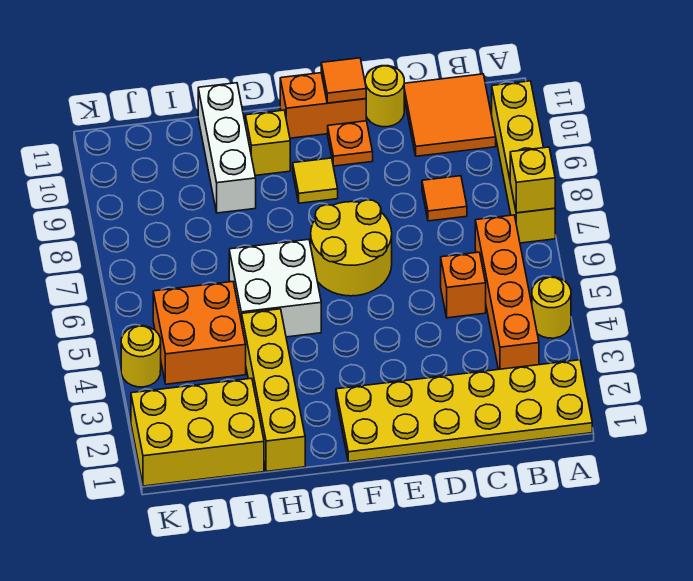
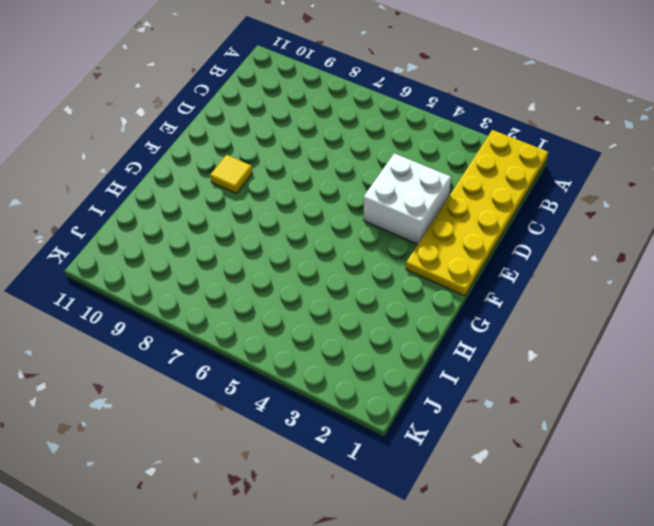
white 2x2 brick [364,153,451,244] -> white 2x2 brick moved to [229,239,321,337]
none -> yellow 1x1 round brick [532,277,571,338]
none -> yellow 1x4 brick [492,81,555,243]
none -> orange 1x4 brick [475,215,539,369]

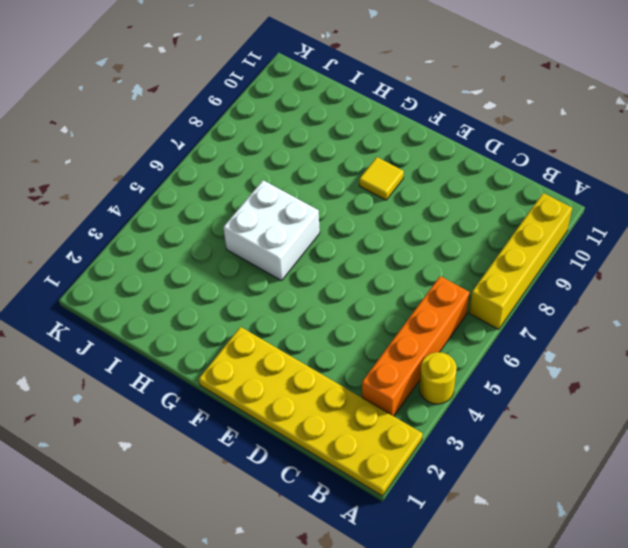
none -> orange 2x2 tile [404,74,496,156]
none -> orange 1x1 brick [441,252,486,318]
none -> orange 1x1 tile [422,176,467,221]

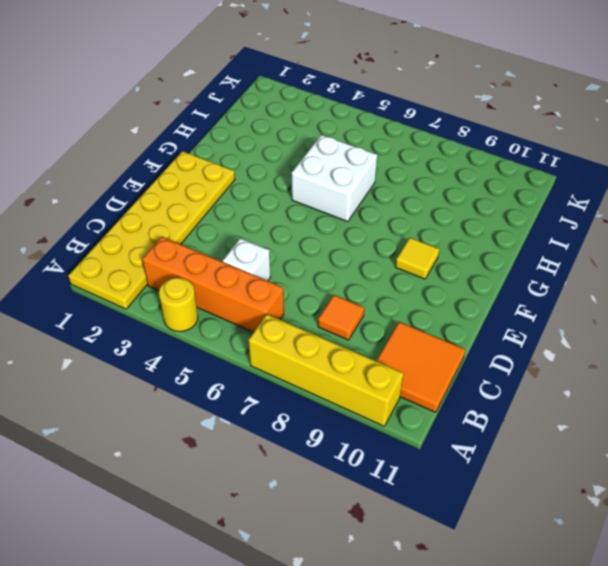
white 1x1 brick [223,238,271,281] -> orange 1x1 brick [441,252,486,318]
none -> yellow 1x1 round brick [365,66,404,127]
none -> yellow 2x2 round brick [311,200,392,296]
none -> orange 1x1 plate [328,121,373,166]

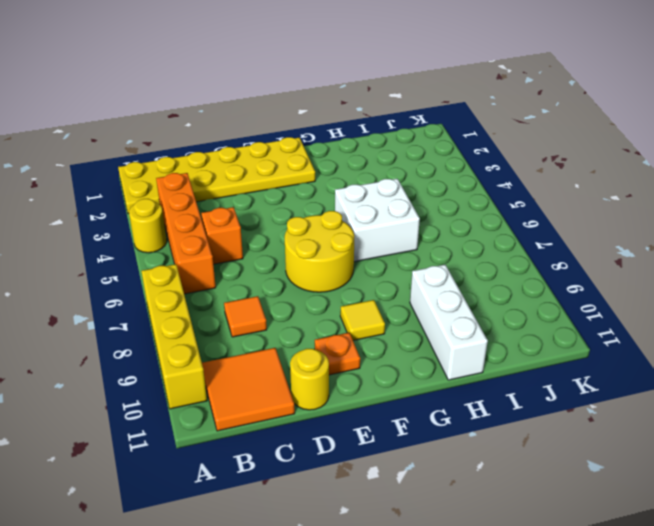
none -> orange 1x2 brick [280,73,366,138]
none -> yellow 1x1 brick [245,110,290,175]
none -> yellow 1x4 brick [242,309,305,472]

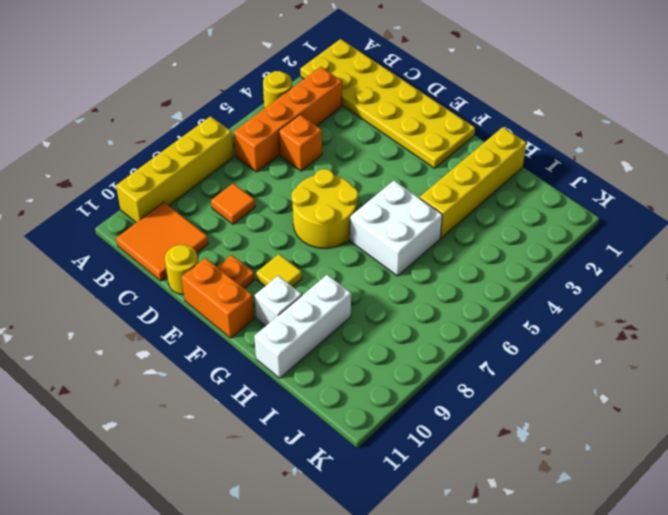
white 1x1 brick [255,276,302,326] -> yellow 1x1 brick [245,110,290,175]
none -> yellow 2x3 brick [131,378,264,486]
none -> orange 2x2 brick [153,282,246,384]
none -> yellow 1x1 round brick [121,326,161,387]

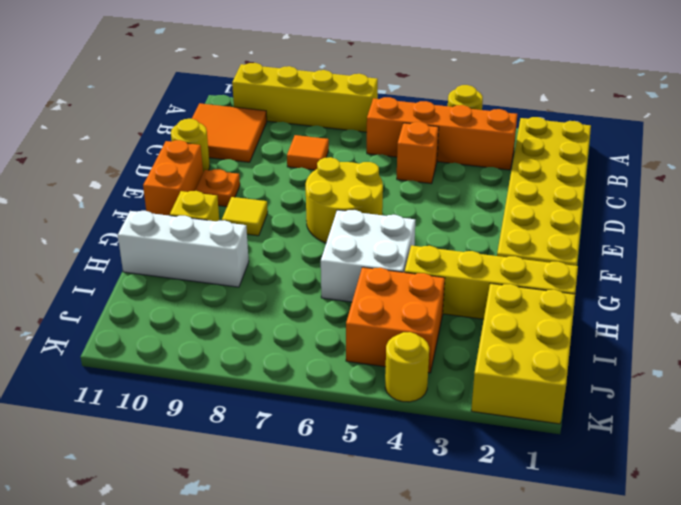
none -> yellow 1x1 brick [510,147,555,213]
none -> orange 1x1 tile [321,58,366,103]

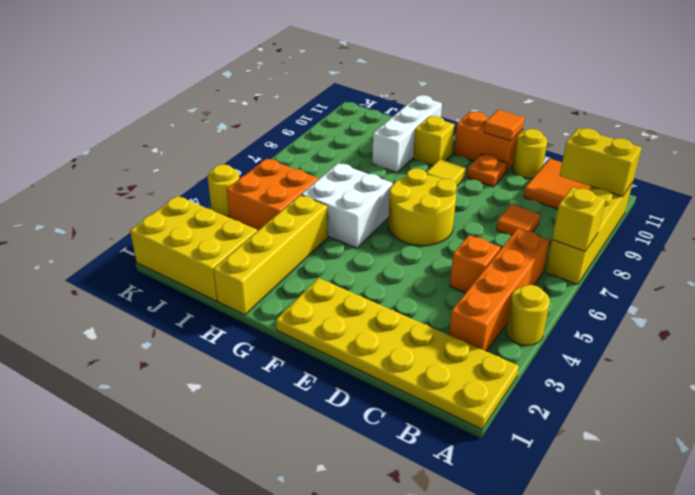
yellow 1x2 brick [560,128,642,197] -> none

